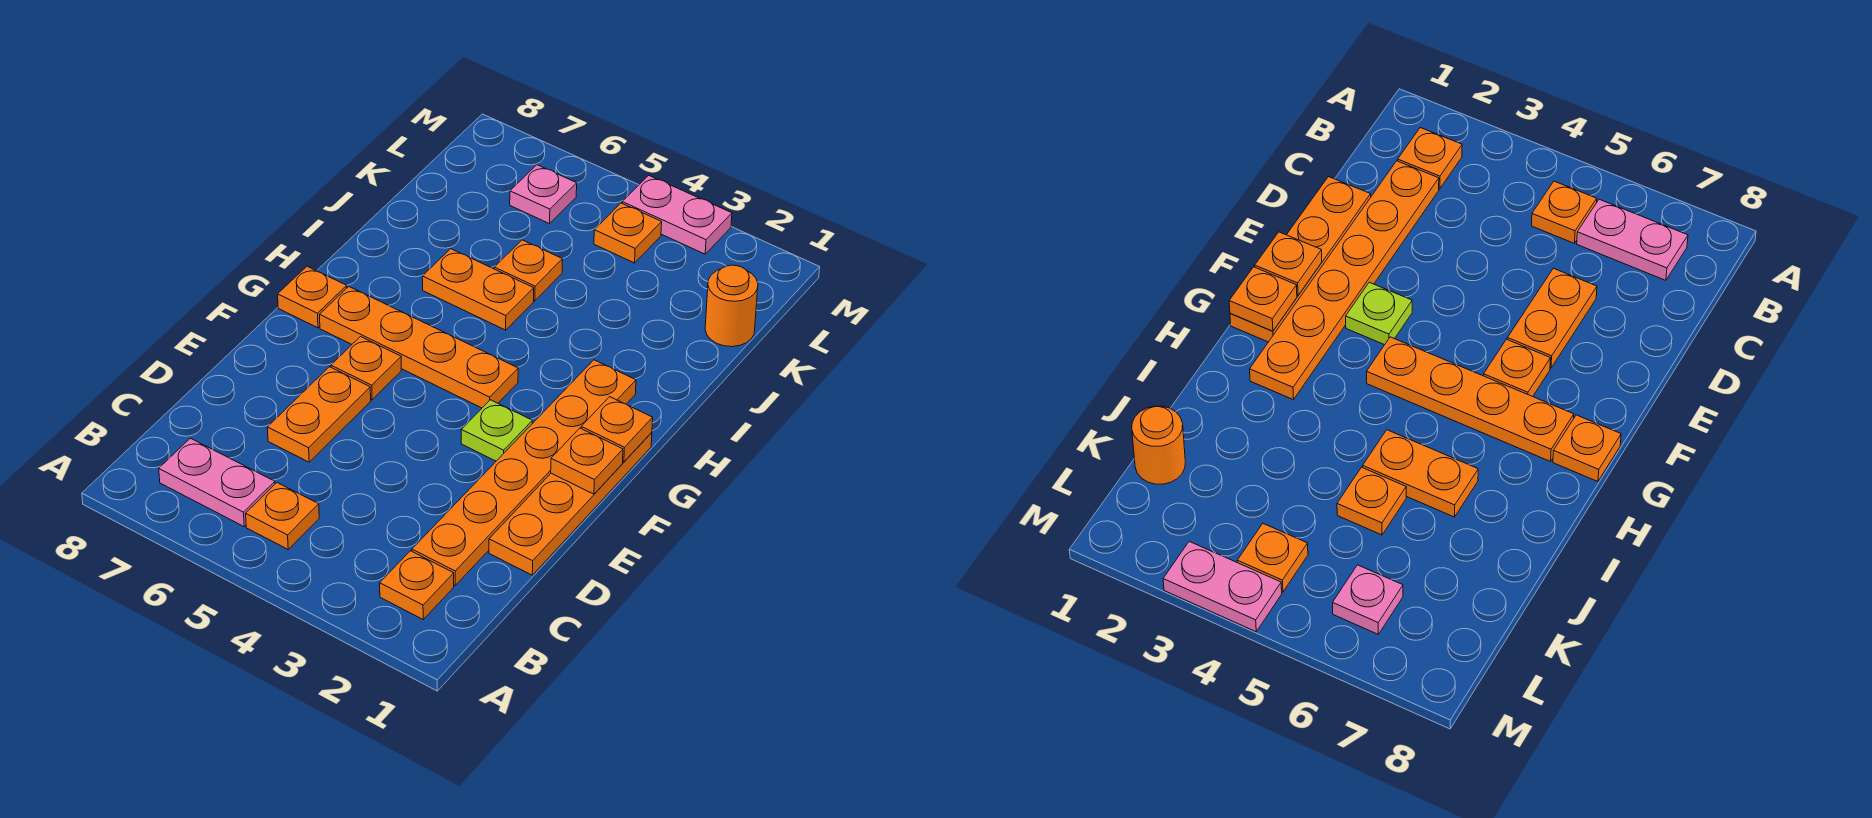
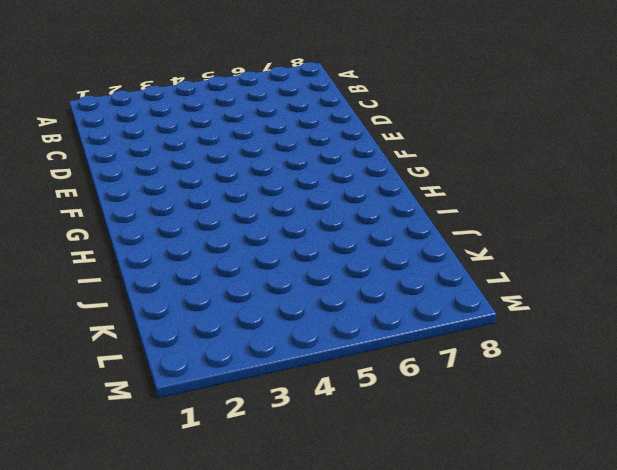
none -> orange 1x1 plate [380,551,454,619]
none -> orange 1x1 plate [246,483,319,549]
none -> pink 1x2 plate [159,438,275,526]

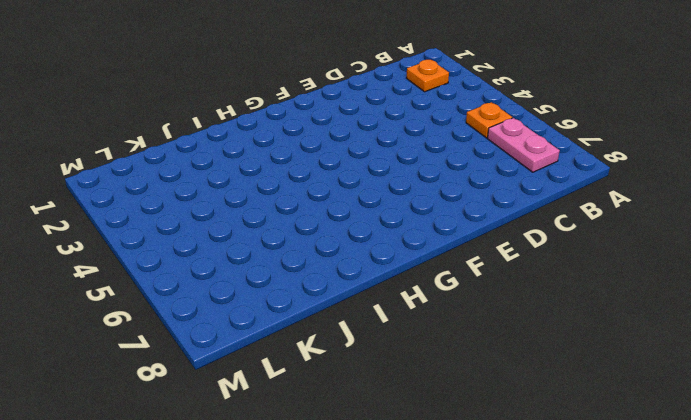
none -> orange 1x6 plate [412,360,636,585]
none -> orange 1x4 plate [489,432,652,575]
none -> orange 1x2 plate [267,367,371,462]

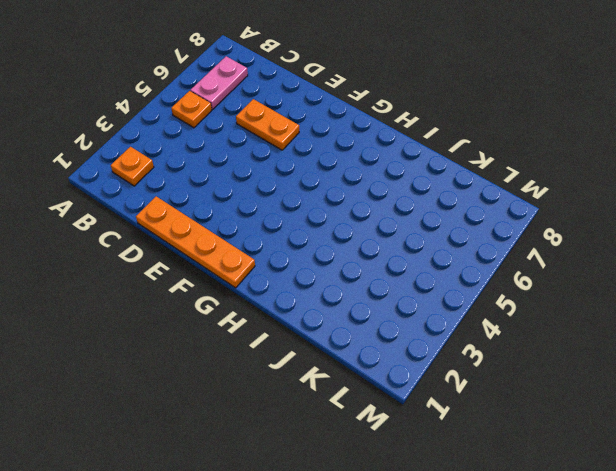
none -> orange 1x6 plate [412,360,636,585]
none -> lime 1x1 plate [461,400,532,461]
none -> orange 1x1 plate [331,337,401,400]

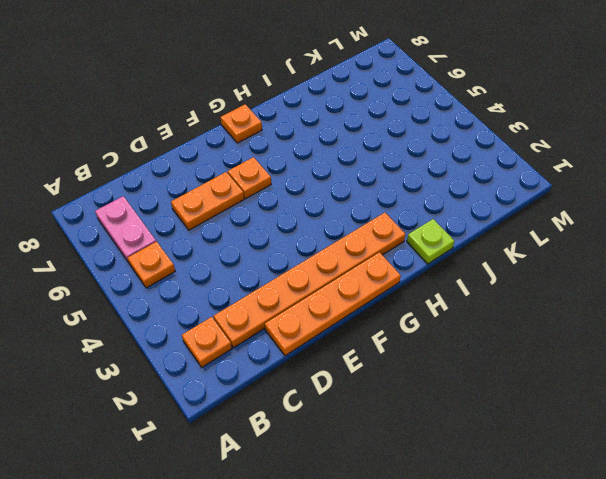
lime 1x1 plate [407,219,455,264] -> lime 1x1 plate moved to [461,400,532,461]
none -> orange 1x4 plate [320,287,518,408]
none -> orange 1x2 plate [422,249,534,330]
none -> orange 1x1 plate [494,240,563,301]

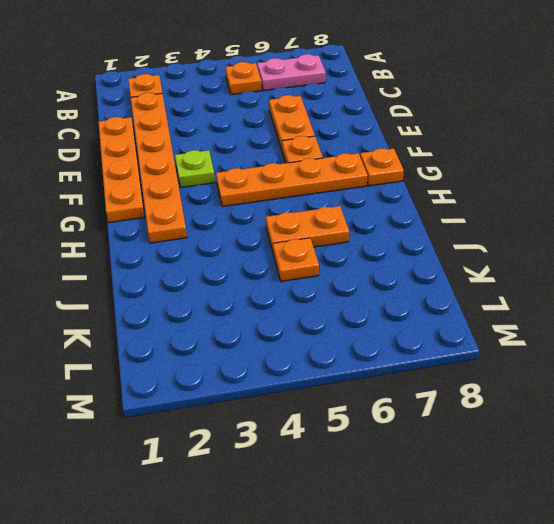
none -> orange 1x1 round brick [705,265,758,347]
none -> orange 1x1 plate [594,203,662,263]
none -> pink 1x1 plate [510,165,577,224]

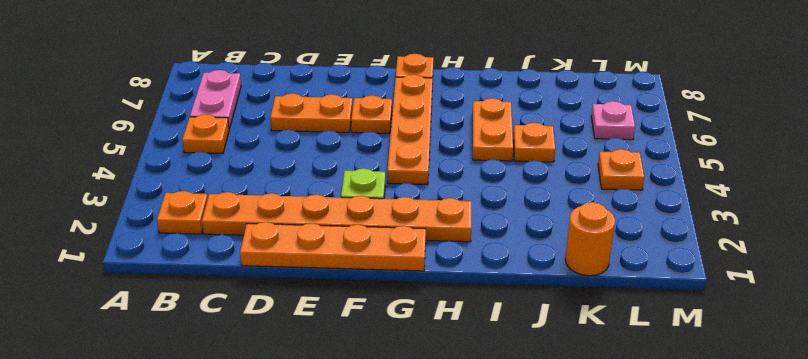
none -> pink 1x2 plate [622,175,732,254]
none -> orange 1x1 plate [551,428,623,494]
none -> orange 1x1 plate [581,397,653,462]

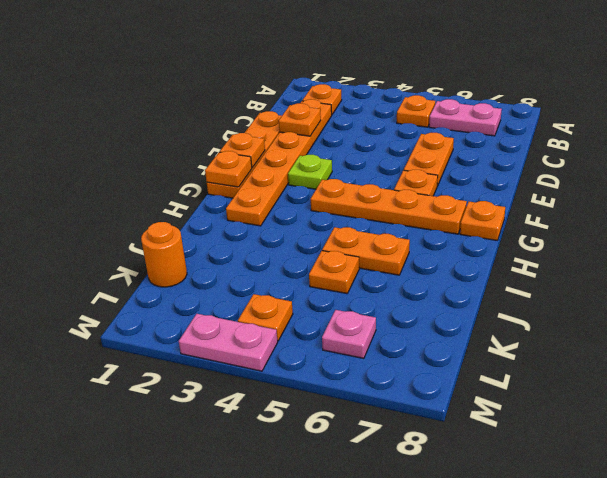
orange 1x1 plate [279,103,321,136] -> none

